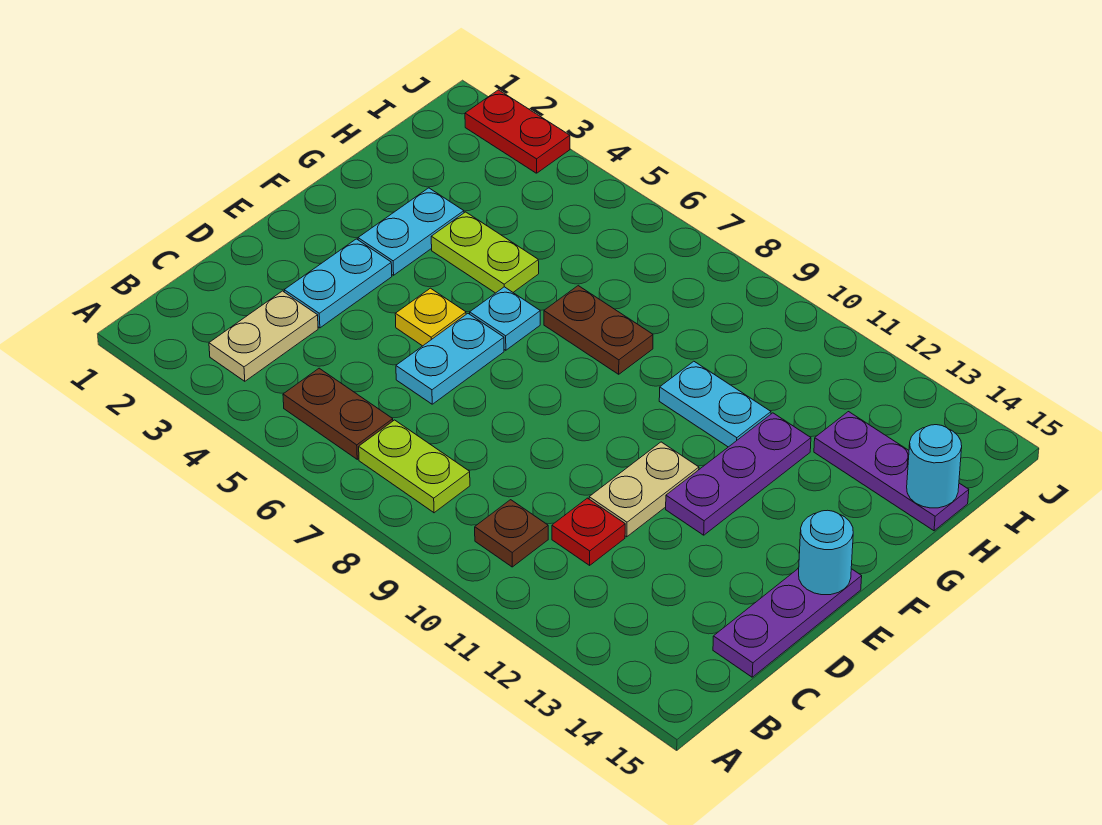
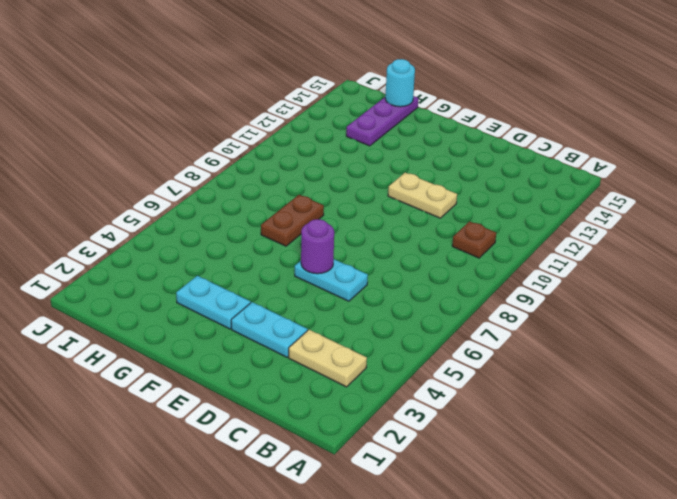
purple 1x1 round brick [301,219,334,274] -> none
none -> brown 1x2 plate [283,368,393,459]
none -> lime 1x2 plate [359,420,470,513]
none -> red 1x1 plate [552,498,625,565]

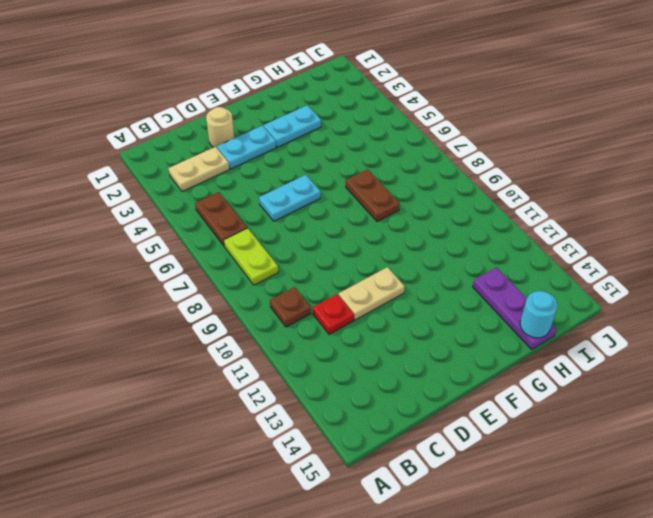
tan 1x1 round brick [206,107,234,148] -> none
none -> purple 1x3 plate [713,568,862,677]
none -> yellow 1x1 plate [395,288,466,346]
none -> purple 1x3 plate [666,413,811,535]

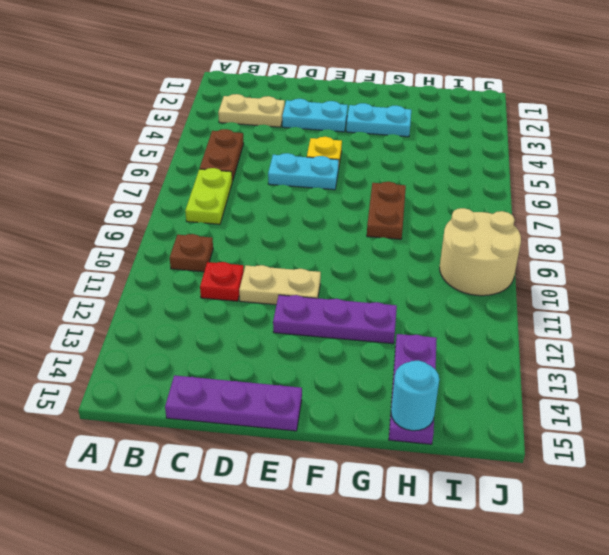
tan 2x2 round brick [440,208,521,296] -> none
none -> cyan 1x1 plate [470,287,540,350]
none -> lime 1x2 plate [431,212,539,293]
none -> cyan 1x2 plate [659,361,771,447]

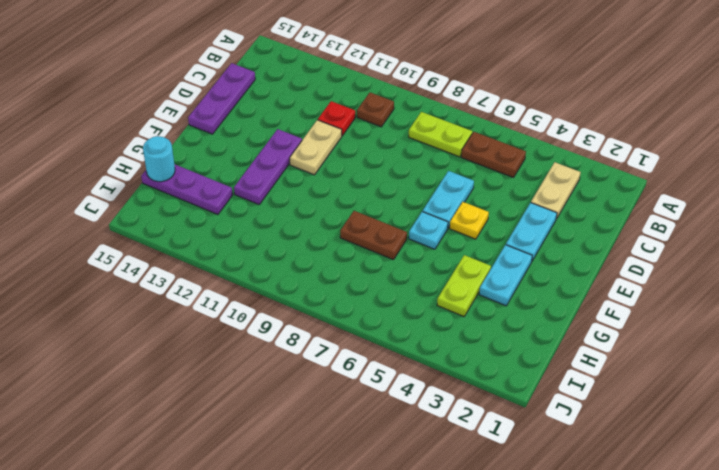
lime 1x2 plate [437,255,491,317] -> lime 1x2 plate turned to [431,212,539,293]
none -> cyan 1x2 plate [659,361,771,447]
none -> red 1x2 plate [465,90,570,173]
none -> cyan 1x1 round brick [799,510,853,595]

